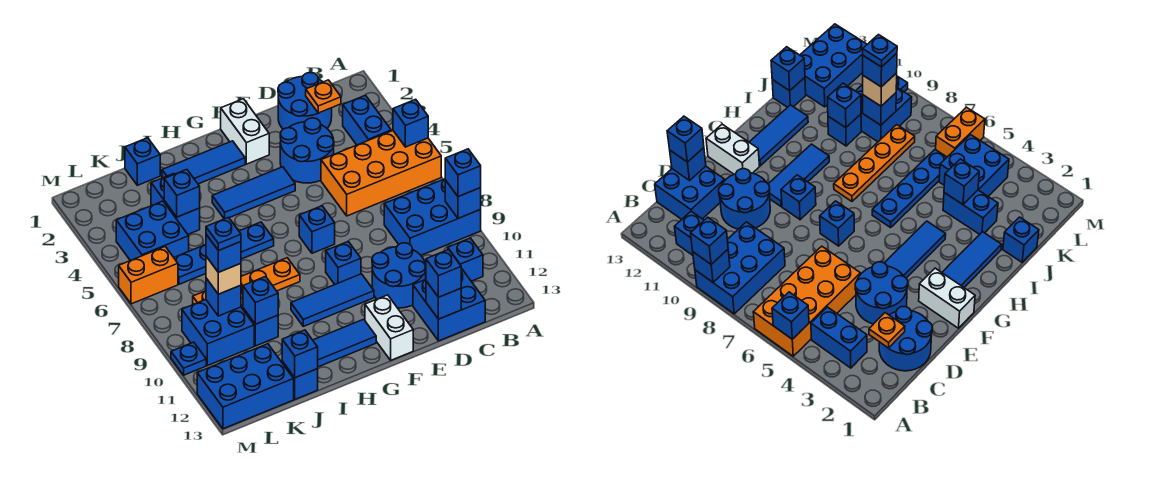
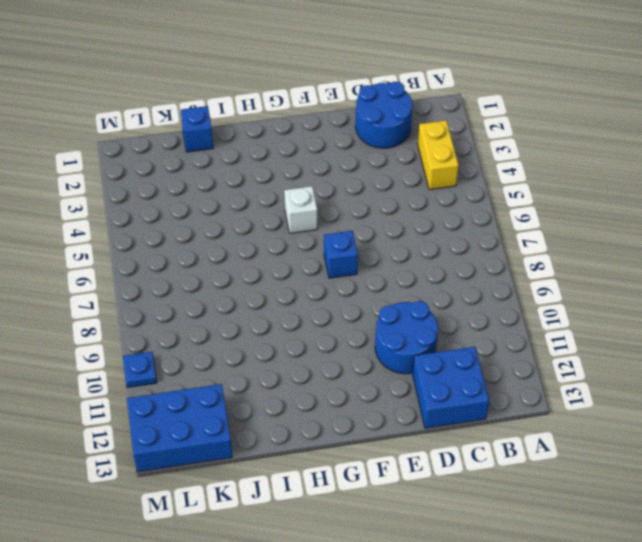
yellow 1x2 brick [418,120,459,190] -> blue 1x2 brick [343,95,391,145]
white 1x1 brick [284,186,317,233] -> none
none -> orange 2x4 brick [321,131,441,216]
none -> blue 2x3 brick [384,179,481,255]
none -> blue 1x1 brick [448,238,483,281]
none -> blue 2x2 round brick [280,118,334,183]

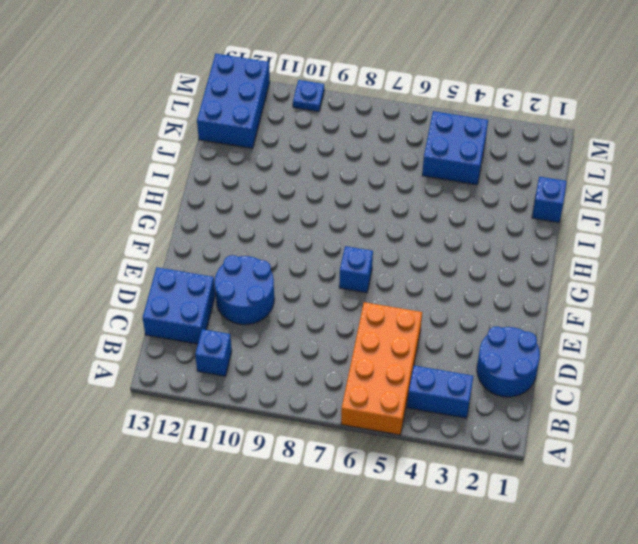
none -> blue 2x3 brick [384,179,481,255]
none -> blue 2x2 round brick [280,118,334,183]
none -> white 1x2 brick [221,99,269,164]
none -> blue 1x3 tile [212,167,295,219]

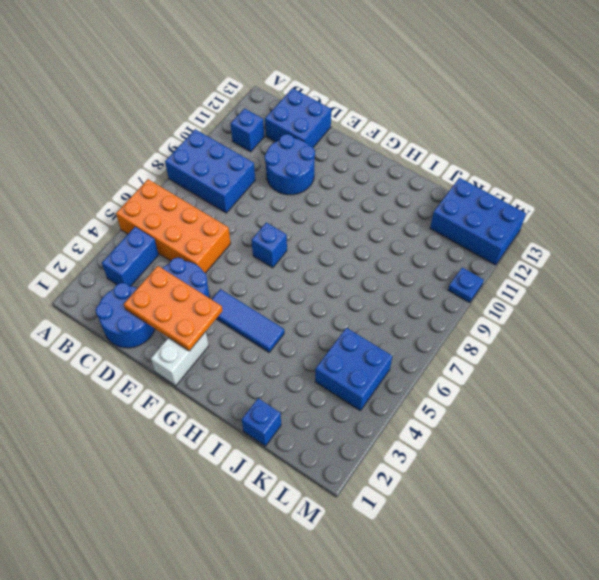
orange 2x3 plate [124,266,223,351] -> none
none -> blue 1x1 brick [326,242,361,284]
none -> blue 1x3 tile [291,274,374,326]
none -> white 1x2 brick [365,295,413,360]
none -> blue 1x3 tile [162,141,245,184]

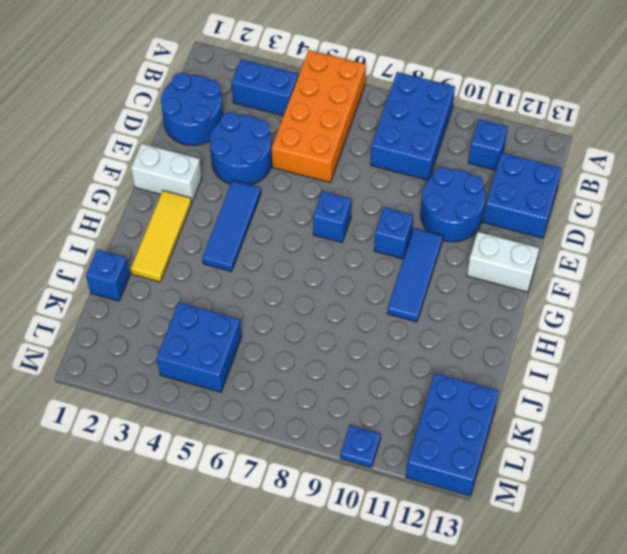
yellow 1x3 tile [131,191,192,282] -> blue 1x3 tile [162,141,245,184]
none -> blue 1x3 tile [313,319,376,367]
none -> blue 1x4 plate [174,222,274,284]
none -> orange 1x4 plate [193,258,300,305]
none -> blue 1x2 brick [151,174,200,234]

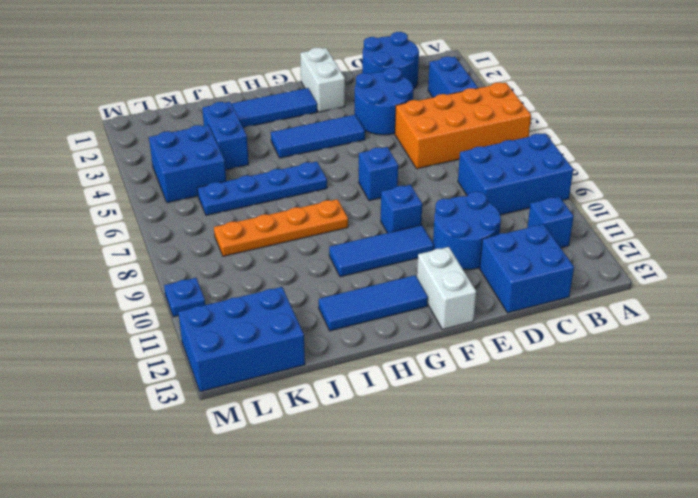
none -> blue 1x1 brick [125,138,160,185]
none -> blue 1x1 brick [243,308,278,346]
none -> blue 1x1 brick [282,362,318,399]
none -> blue 2x2 brick [182,300,254,366]

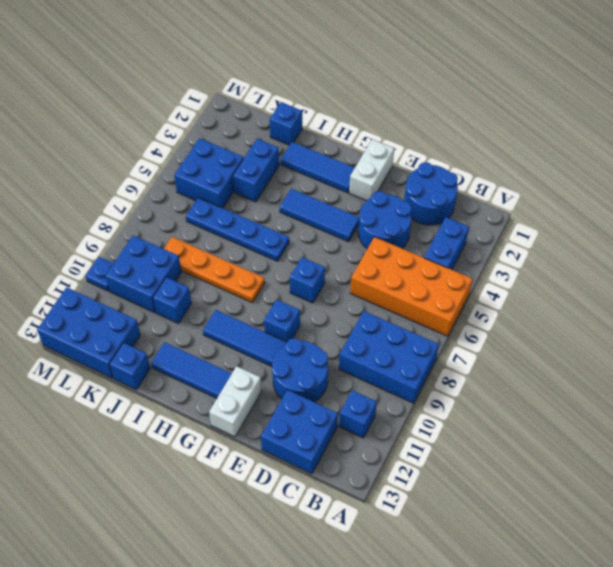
none -> orange 1x2 brick [119,247,178,304]
none -> blue 1x1 brick [393,99,428,147]
none -> blue 1x1 brick [445,180,481,218]
none -> orange 1x1 plate [306,80,341,113]

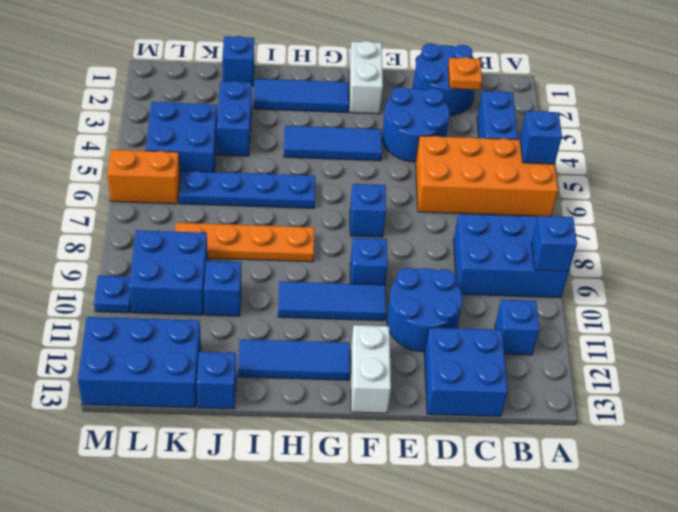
none -> blue 1x1 brick [426,281,461,319]
none -> blue 1x1 brick [164,170,200,217]
none -> blue 1x1 brick [243,276,278,324]
none -> blue 1x1 brick [282,330,318,378]

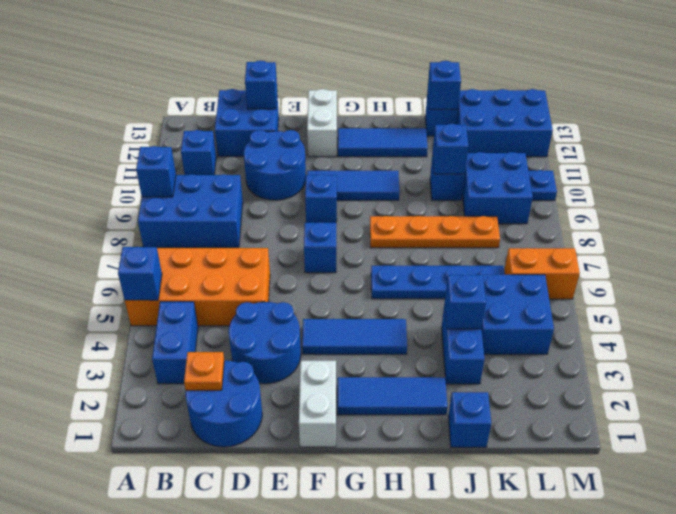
none -> blue 1x1 brick [206,278,241,316]
none -> blue 1x1 brick [445,149,481,197]
none -> blue 1x1 brick [426,250,461,297]
none -> tan 1x1 brick [206,256,241,294]

